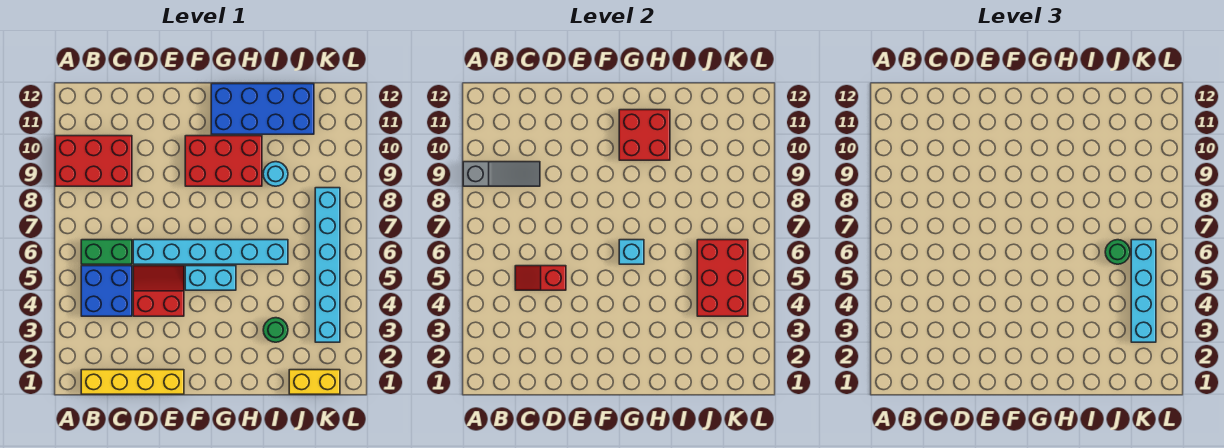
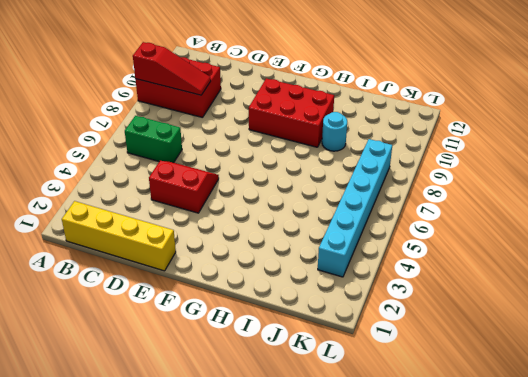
red 1x3 slope [133,42,211,95] -> grey 1x3 slope [463,162,540,186]
none -> blue 2x2 brick [81,266,132,316]
none -> cyan 1x6 brick [133,240,288,264]
none -> cyan 1x2 brick [185,266,236,290]

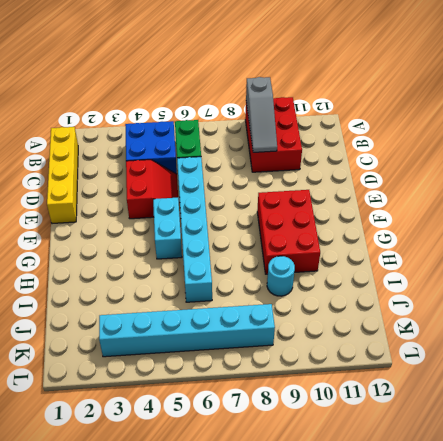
none -> blue 2x4 brick [211,84,314,134]
none -> green 1x1 round brick [263,318,288,342]
none -> yellow 1x2 brick [289,370,340,394]

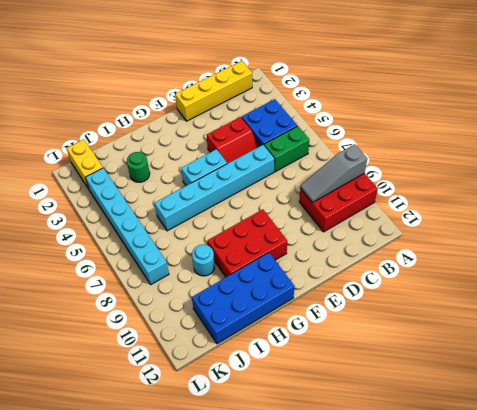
yellow 1x2 brick [66,139,103,189] -> yellow 1x2 brick turned to [289,370,340,394]
none -> red 1x2 slope [515,266,566,290]
none -> cyan 1x1 brick [619,240,644,264]
none -> red 2x2 brick [619,110,670,160]

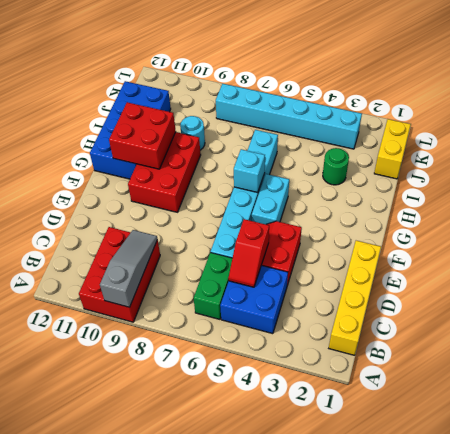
none -> red 2x3 brick [697,240,748,316]
none -> green 1x1 round brick [1105,240,1130,264]
none -> cyan 1x4 brick [1131,240,1156,342]

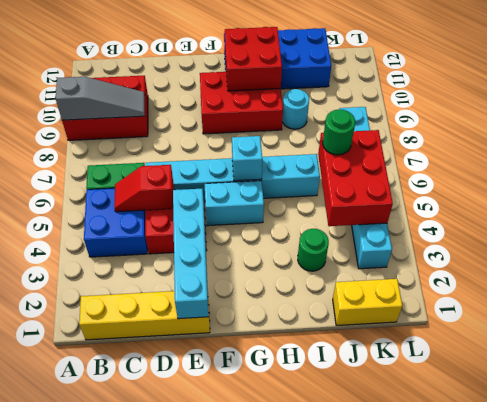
cyan 1x4 brick [173,189,209,319] -> cyan 1x4 brick moved to [1131,240,1156,342]

